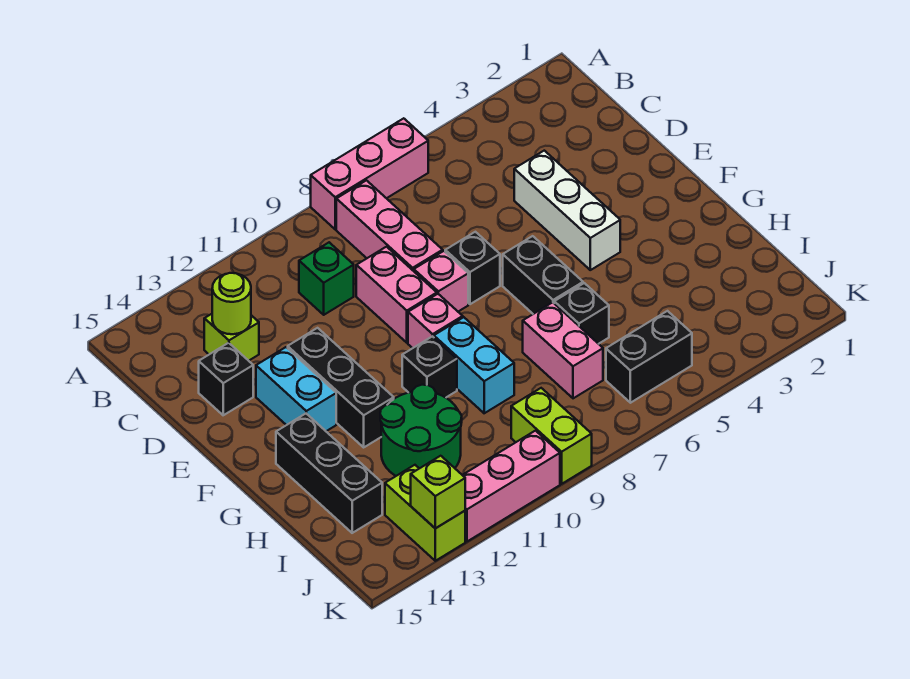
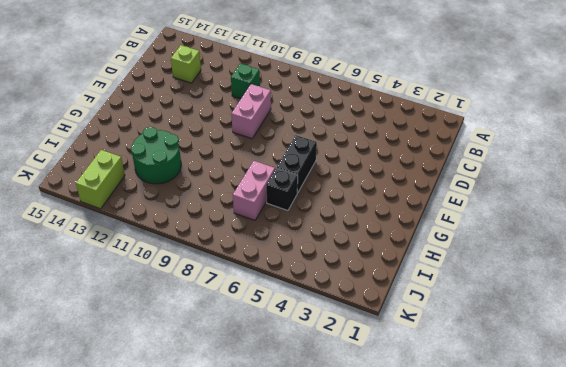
none -> pink 1x3 brick [311,118,428,229]
none -> pink 1x3 brick [336,180,443,271]
none -> white 1x3 brick [514,151,620,270]

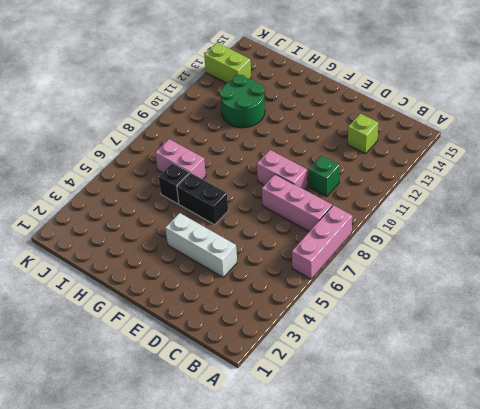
none -> black 1x1 brick [199,343,253,415]
none -> black 1x1 brick [445,232,500,304]
none -> pink 1x1 brick [414,251,468,312]

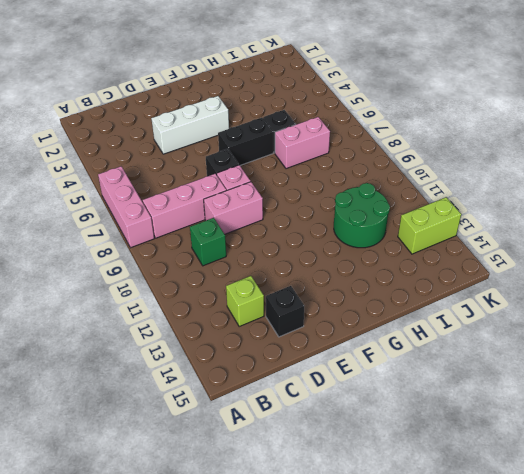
none -> black 1x3 brick [288,328,394,447]
none -> cyan 1x2 brick [256,347,336,431]
none -> pink 1x1 brick [408,294,463,348]

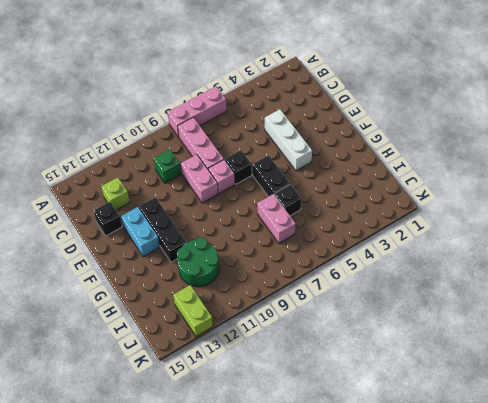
none -> pink 1x1 brick [408,294,463,348]
none -> cyan 1x2 brick [434,317,514,413]
none -> black 1x1 brick [402,336,457,398]

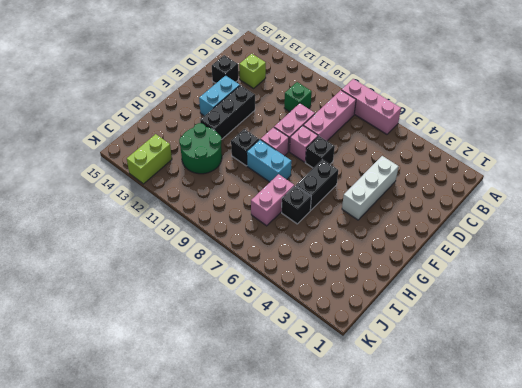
cyan 1x2 brick [247,140,292,182] -> cyan 1x2 brick turned to [434,317,514,413]
none -> black 1x3 brick [276,414,382,533]
none -> black 1x2 brick [606,311,692,403]
none -> lime 1x2 brick [511,388,592,484]

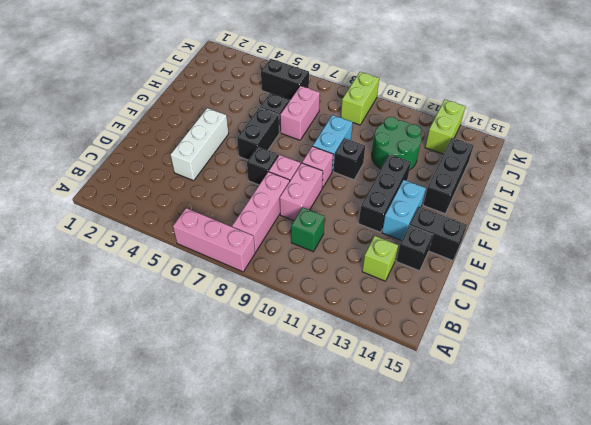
black 1x2 brick [409,207,467,261] -> none
none -> pink 1x3 brick [463,431,560,542]
none -> lime 1x1 round brick [212,273,251,334]
none -> lime 1x1 brick [411,456,465,528]

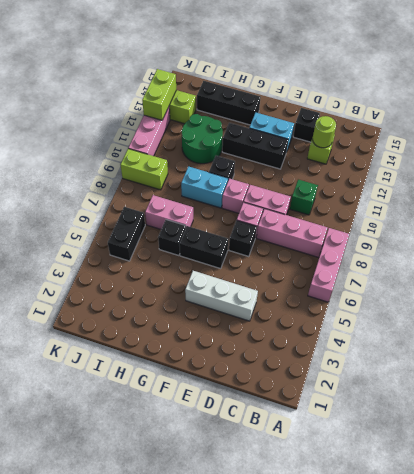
lime 1x2 brick [142,69,176,120] -> lime 1x1 brick [411,456,465,528]

